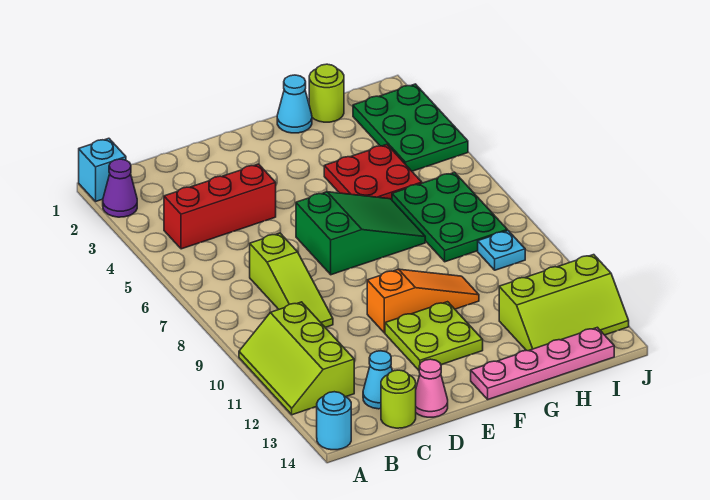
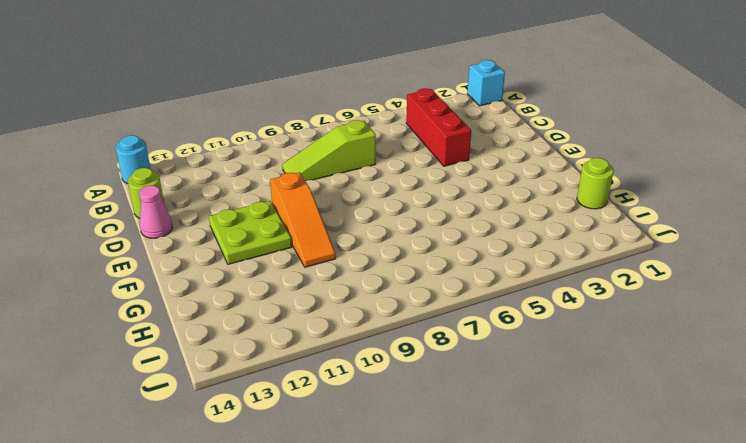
none -> purple 1x1 cone [103,159,137,217]
none -> lime 2x3 slope [239,302,354,415]
none -> cyan 1x1 cone [363,351,392,409]

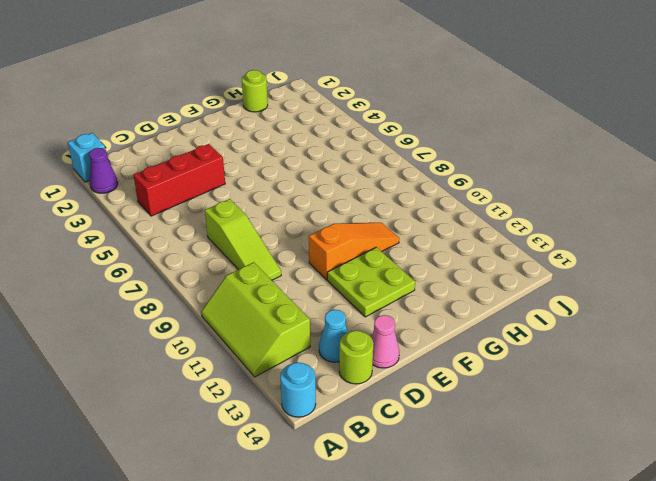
none -> green 2x3 slope [296,192,425,275]
none -> pink 1x4 plate [471,327,614,399]
none -> cyan 1x1 cone [277,75,312,133]

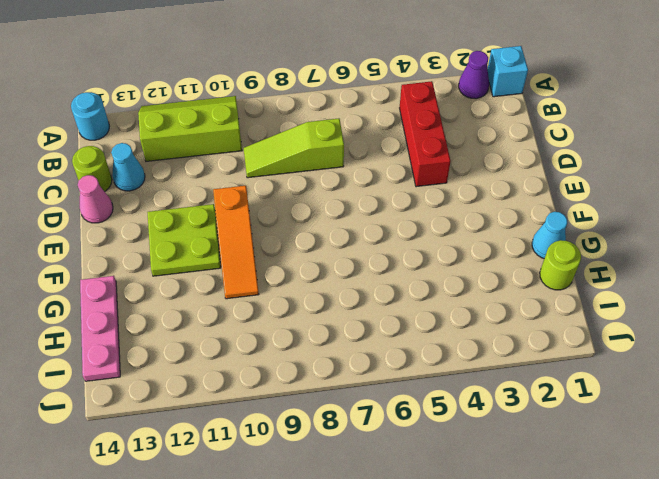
pink 1x3 plate [80,276,120,381] -> pink 1x4 plate [471,327,614,399]
none -> green 2x3 slope [296,192,425,275]
none -> red 2x2 plate [324,144,422,200]
none -> green 2x3 plate [392,172,507,262]

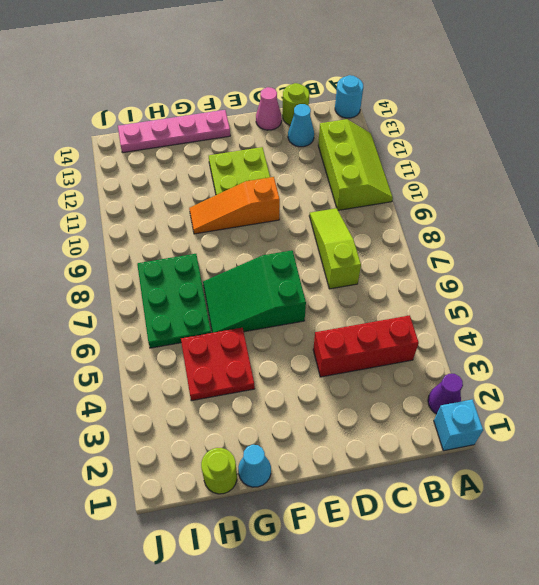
none -> lime 2x3 slope [499,255,629,351]
none -> green 2x3 plate [353,84,468,171]
none -> cyan 1x1 plate [478,231,525,270]

